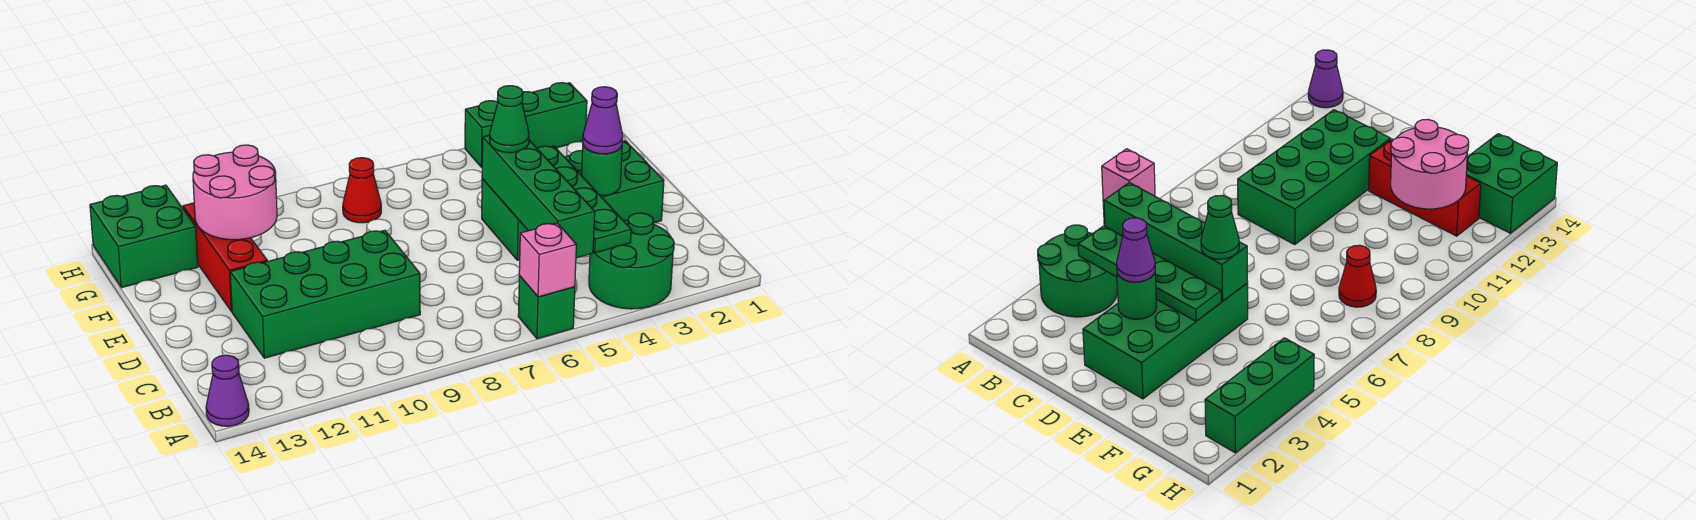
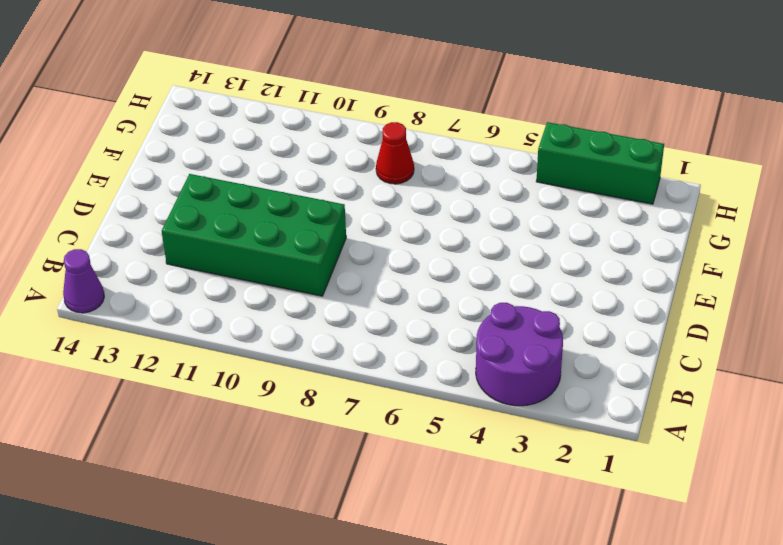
purple 2x2 round brick [476,303,563,406] -> green 2x2 round brick [589,213,674,309]
none -> green 1x1 brick [518,276,575,339]
none -> green 2x4 brick [482,141,664,260]
none -> red 1x3 brick [183,203,267,312]

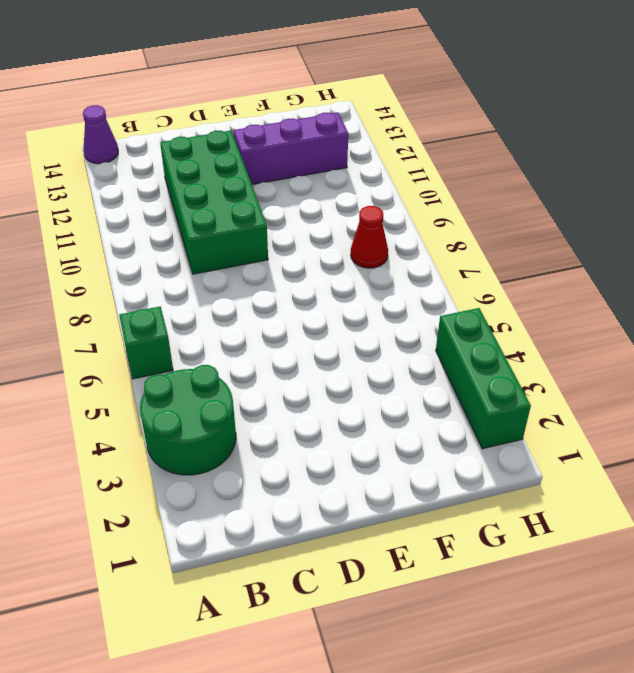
purple 1x3 brick [233,113,348,185] -> red 1x3 brick [183,203,267,312]
none -> green 2x4 brick [482,141,664,260]
none -> green 2x2 brick [90,185,198,288]
none -> pink 1x1 brick [519,223,576,297]

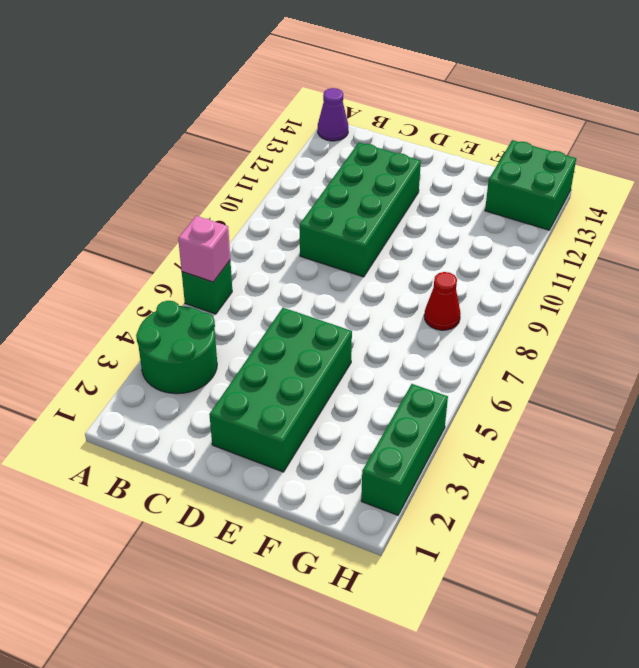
none -> red 1x3 brick [183,203,267,312]
none -> green 1x4 plate [537,146,631,253]
none -> green 1x4 brick [482,135,595,258]

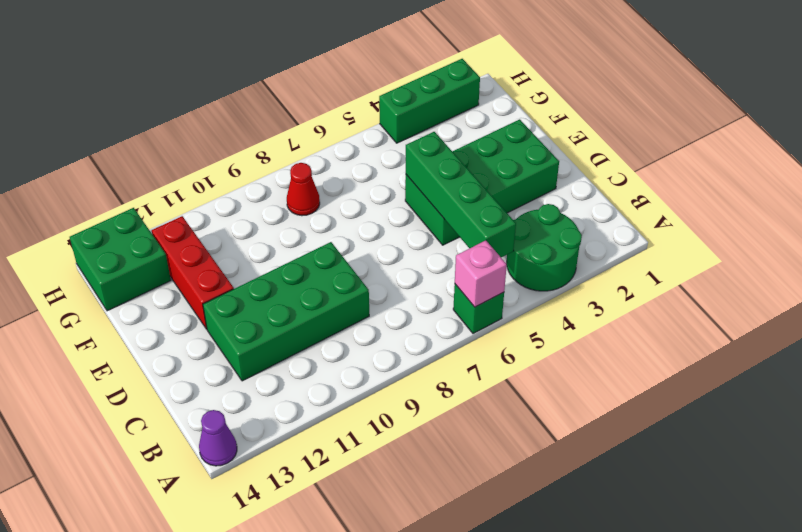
none -> green 1x4 plate [537,146,631,253]
none -> green 1x1 round brick [582,145,622,195]
none -> pink 2x2 round brick [193,145,277,240]

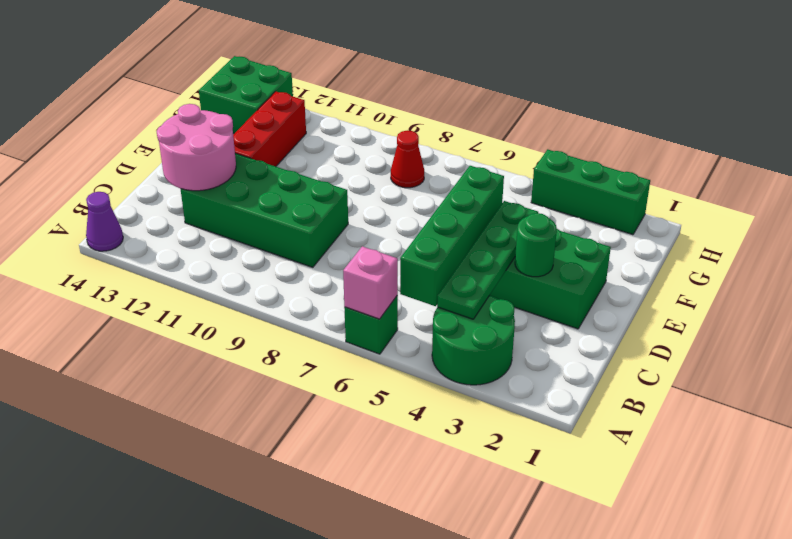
pink 2x2 round brick [157,104,236,191] -> pink 2x2 round brick moved to [193,145,277,240]
none -> purple 1x1 cone [583,87,623,154]
none -> green 1x1 cone [490,86,529,153]

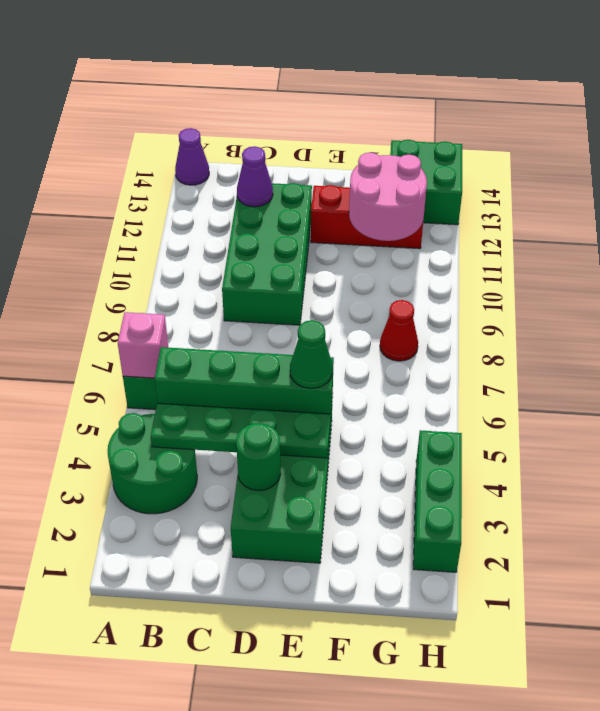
purple 1x1 cone [237,146,273,207] -> purple 1x1 cone moved to [583,87,623,154]

